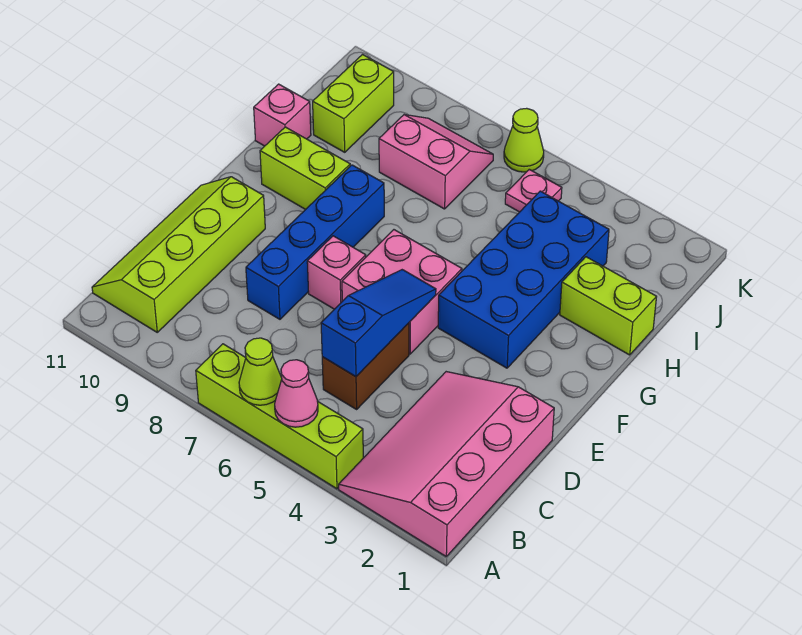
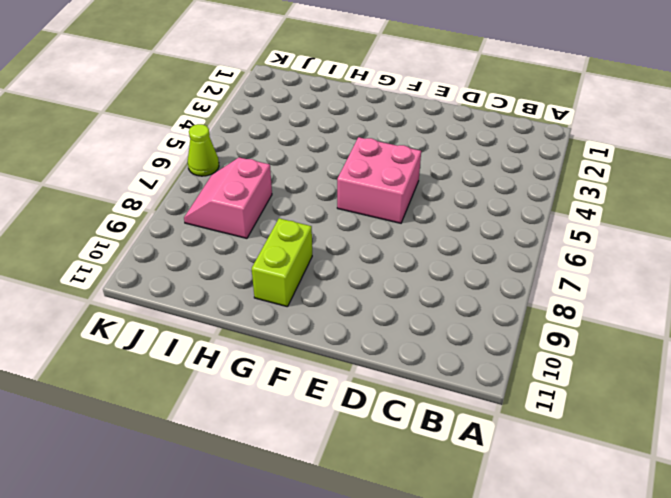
none -> pink 3x4 slope [339,372,554,556]
none -> lime 1x4 brick [196,344,363,489]
none -> lime 2x4 slope [92,177,265,332]

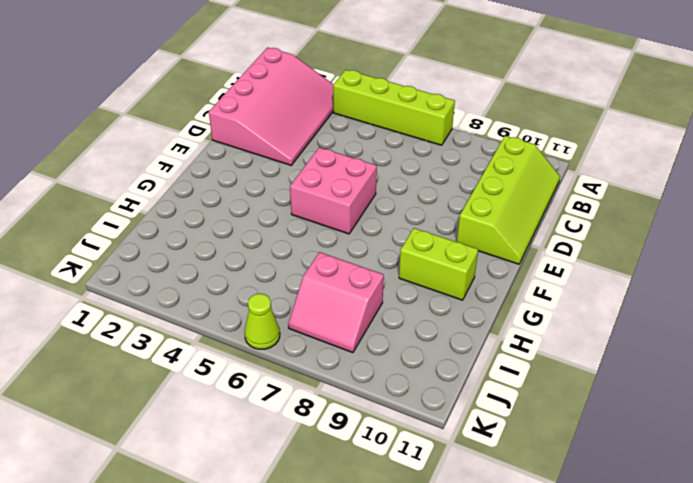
none -> brown 1x2 brick [322,323,409,409]
none -> blue 1x4 brick [246,165,384,319]
none -> pink 1x1 brick [307,236,366,309]

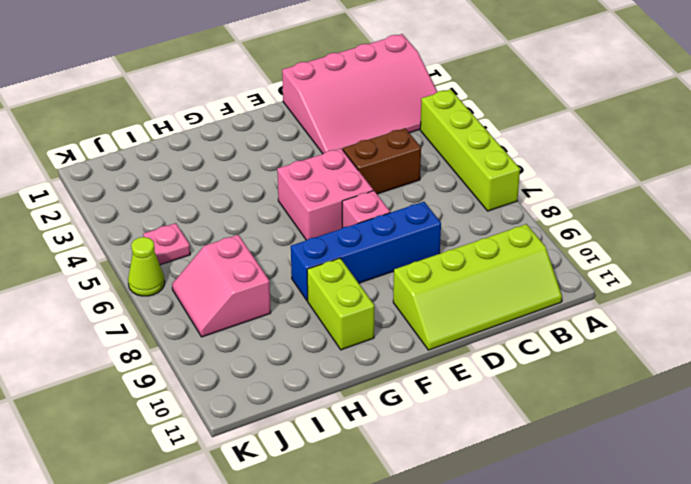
none -> blue 2x4 brick [438,191,609,368]
none -> lime 1x2 brick [560,257,656,355]
none -> pink 1x1 brick [254,84,311,146]

